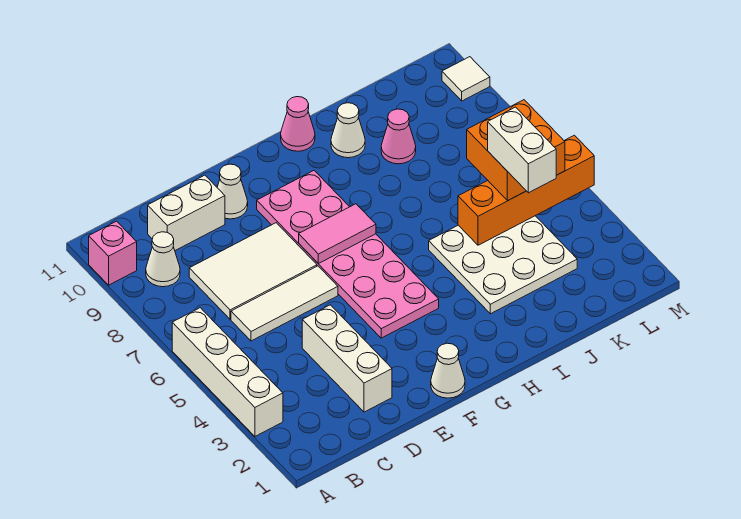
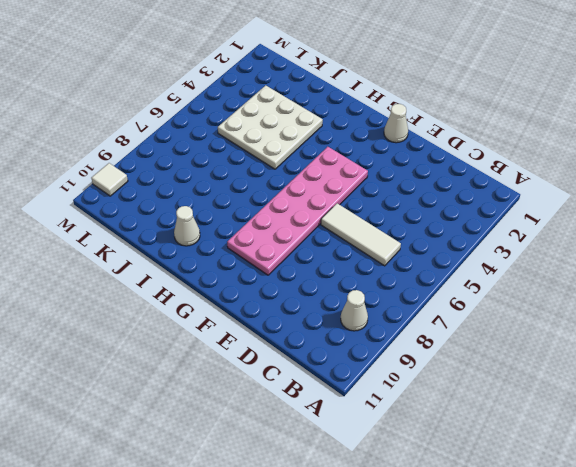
none -> white 1x4 brick [172,308,283,436]
none -> pink 1x1 brick [89,221,137,285]
none -> white 2x3 tile [189,223,317,319]

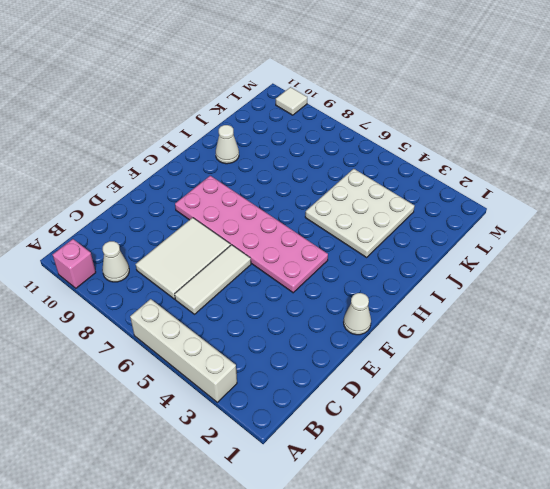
none -> white 1x2 brick [148,175,225,250]
none -> white 1x3 brick [302,305,392,412]
none -> white 1x1 cone [217,164,248,219]

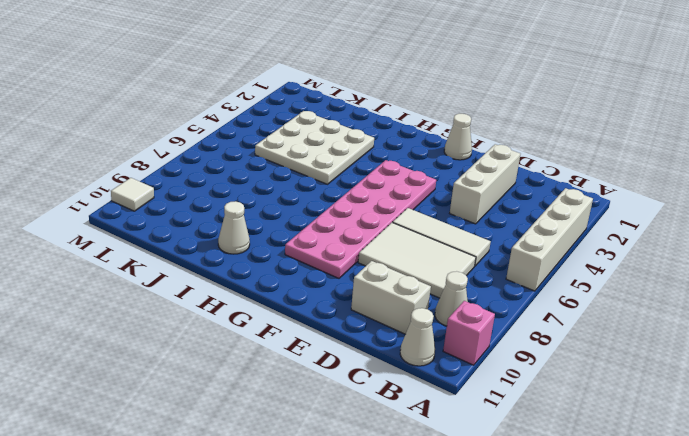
white 1x1 cone [400,308,435,366] -> white 1x1 cone moved to [217,164,248,219]
none -> pink 1x1 cone [281,97,315,151]
none -> pink 1x1 cone [381,109,416,164]
none -> pink 1x2 tile [299,204,376,264]

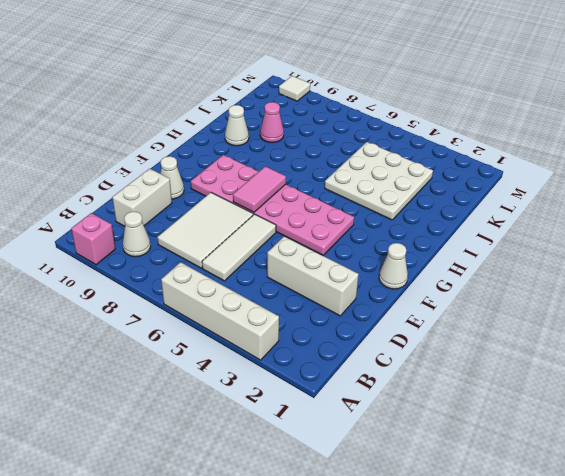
none -> pink 1x1 cone [281,97,315,151]
none -> orange 1x4 brick [458,135,594,245]
none -> orange 2x2 brick [467,100,565,201]

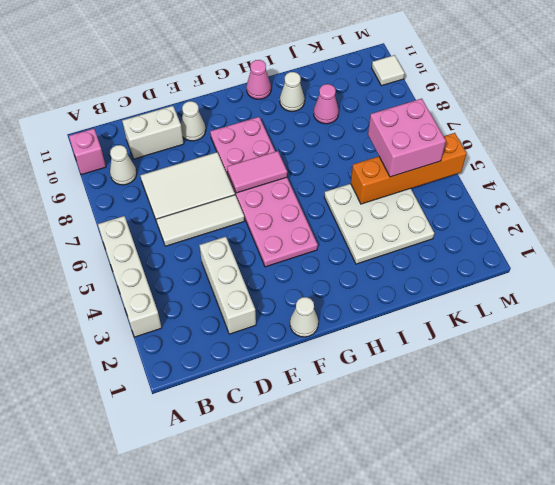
pink 2x2 brick [368,99,446,177] -> orange 2x2 brick [467,100,565,201]
none -> white 1x2 brick [488,107,556,193]

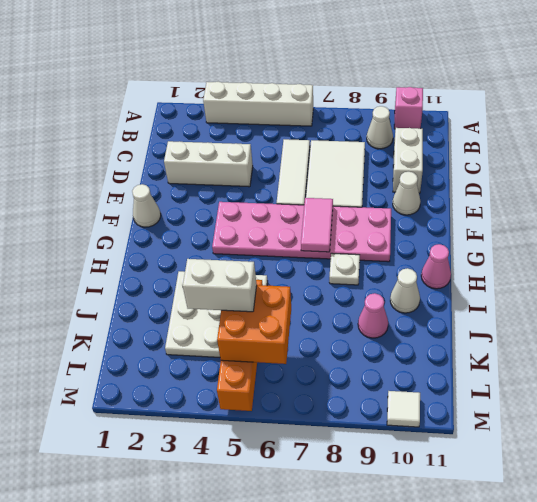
white 1x1 plate [329,253,360,285] -> none

